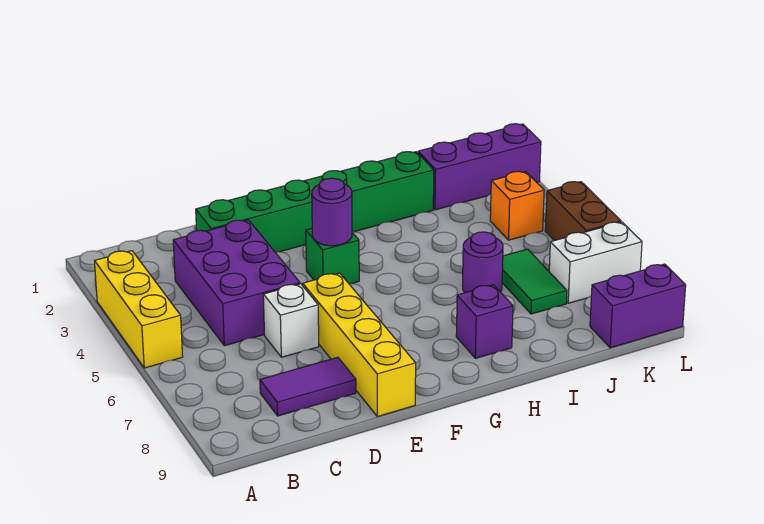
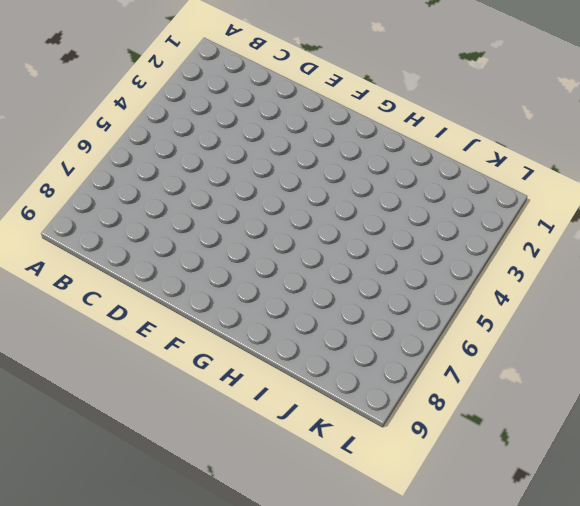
none -> yellow 1x3 brick [95,251,183,368]
none -> purple 2x3 brick [173,220,300,346]
none -> purple 1x2 tile [260,357,356,416]

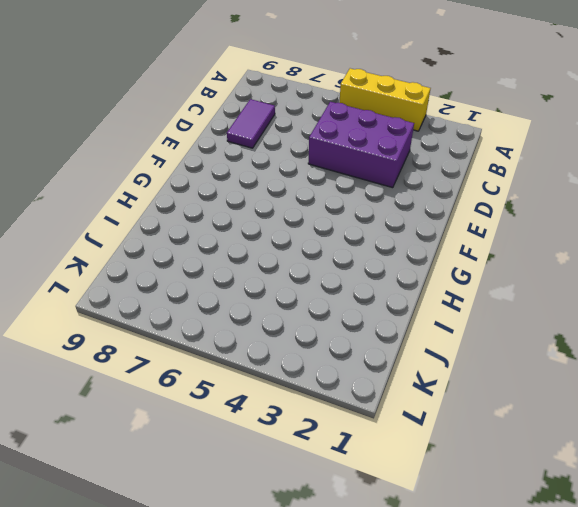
none -> green 1x6 brick [196,152,434,252]
none -> white 1x1 brick [263,284,319,357]
none -> yellow 1x4 brick [302,273,416,417]

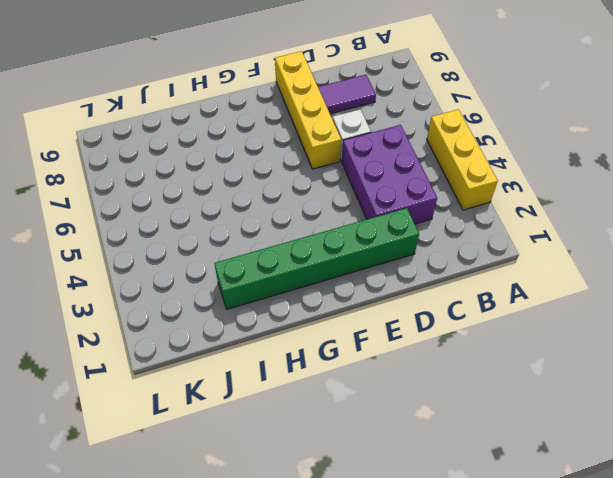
none -> green 1x1 brick [306,228,359,284]
none -> purple 1x1 brick [456,285,513,358]
none -> purple 1x1 round brick [463,232,503,293]

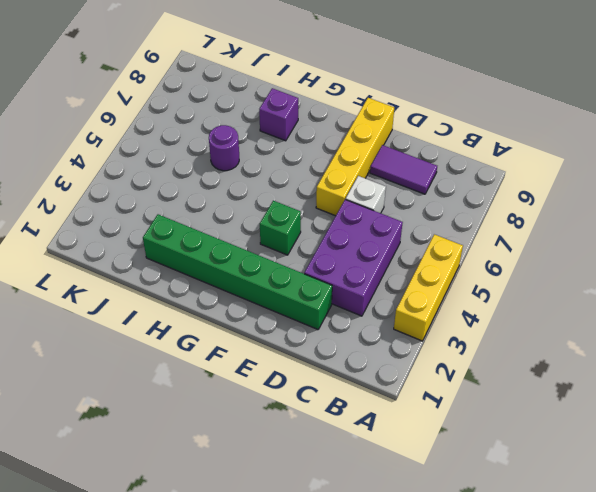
none -> purple 1x3 brick [418,124,541,210]
none -> green 1x2 tile [502,249,567,314]
none -> orange 1x1 brick [490,171,544,240]

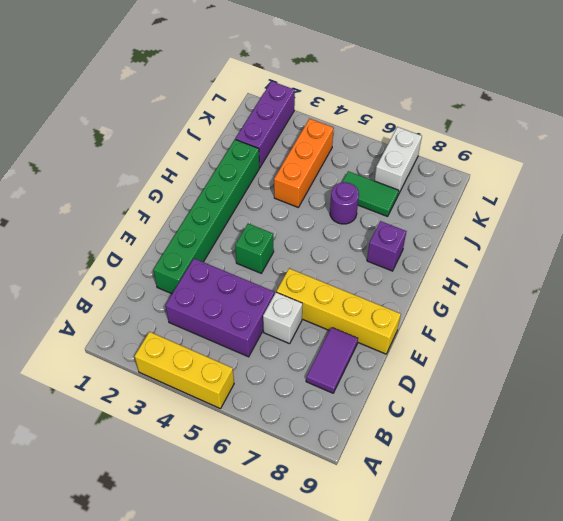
orange 1x3 brick [274,119,334,207] -> orange 1x1 brick [490,171,544,240]
none -> purple 1x2 brick [590,264,686,348]
none -> brown 1x2 brick [545,182,621,241]
none -> purple 1x1 round brick [312,178,352,246]

